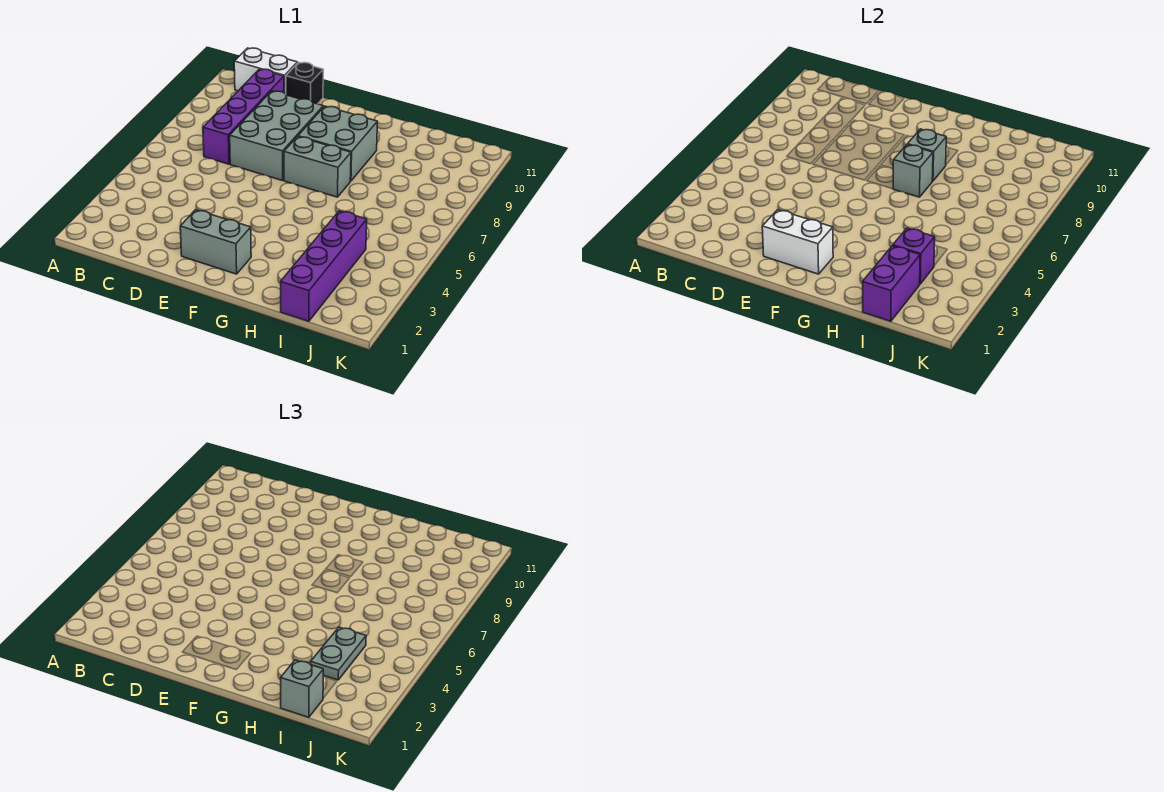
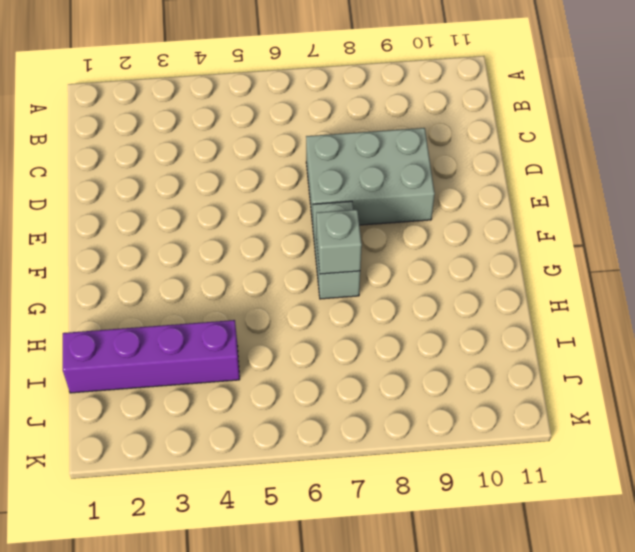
none -> white 1x2 brick [234,48,297,94]
none -> purple 1x4 brick [203,69,284,164]
none -> black 1x1 brick [286,62,323,104]

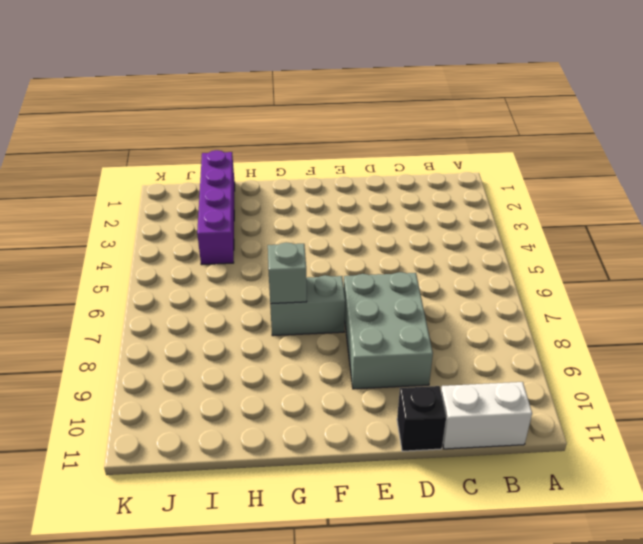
none -> purple 1x4 brick [203,69,284,164]
none -> grey 1x2 brick [180,210,251,274]
none -> grey 2x2 brick [298,106,378,181]

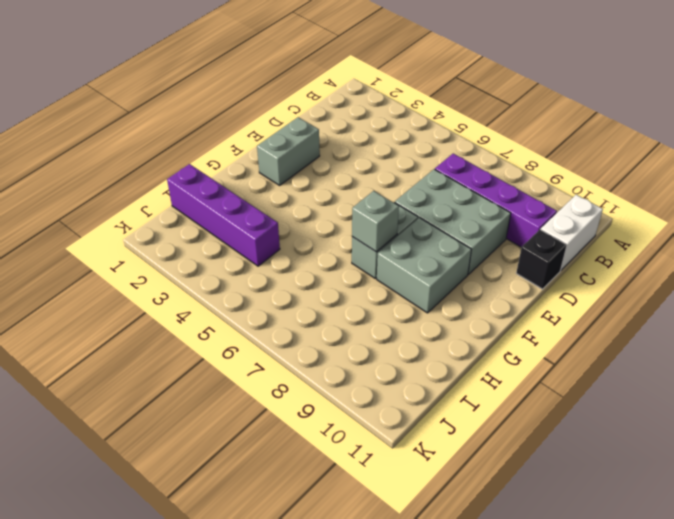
none -> white 1x2 brick [762,210,833,274]
none -> grey 1x1 brick [907,129,946,181]
none -> purple 1x2 brick [863,246,920,321]

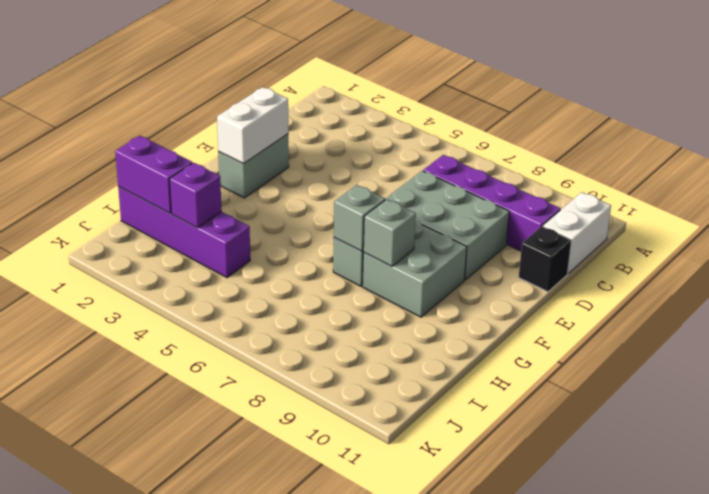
none -> grey 1x1 brick [281,660,323,717]
none -> grey 1x2 plate [311,627,366,680]

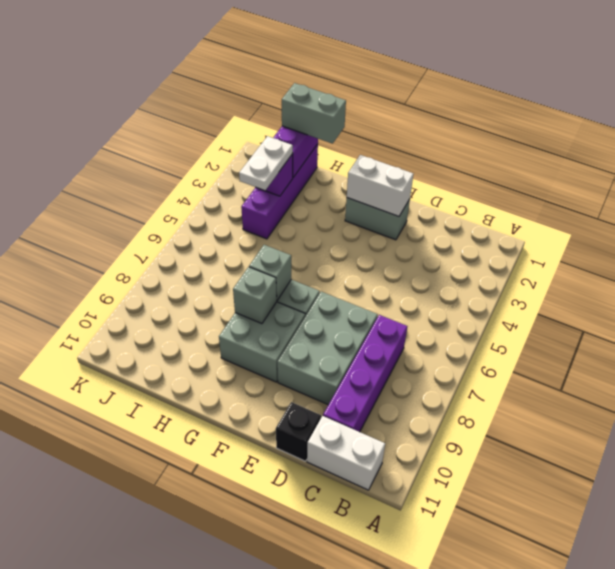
grey 1x2 brick [282,83,346,144] -> grey 1x1 brick [281,660,323,717]
white 1x2 plate [239,136,293,191] -> grey 1x2 plate [311,627,366,680]

